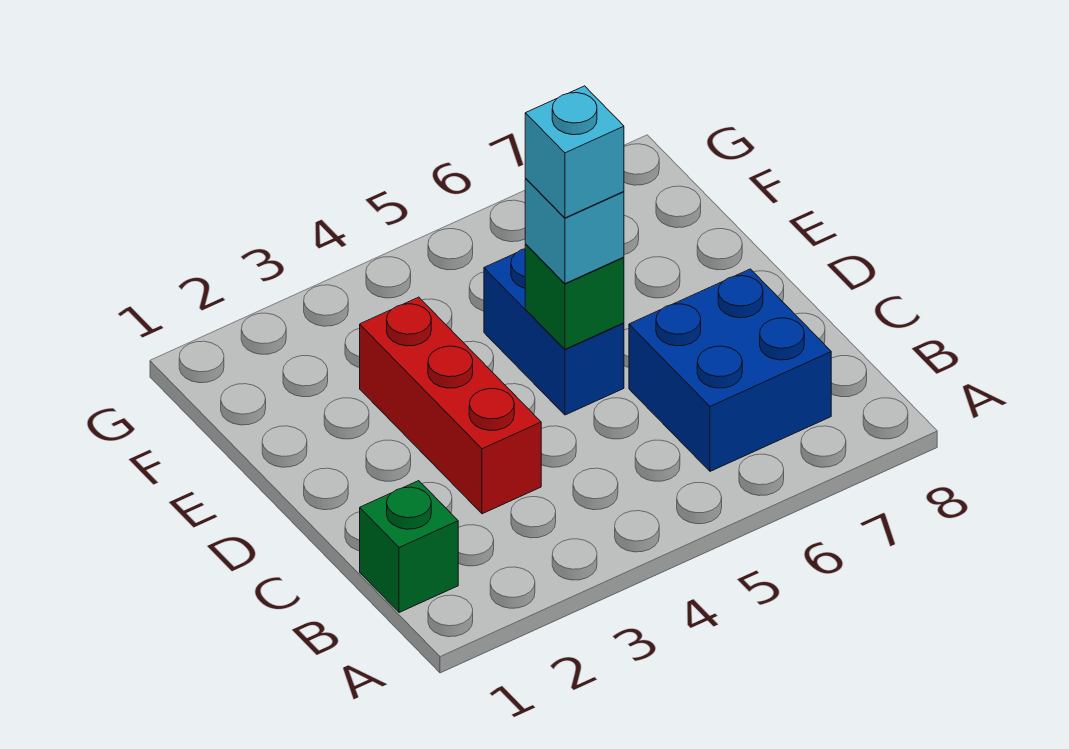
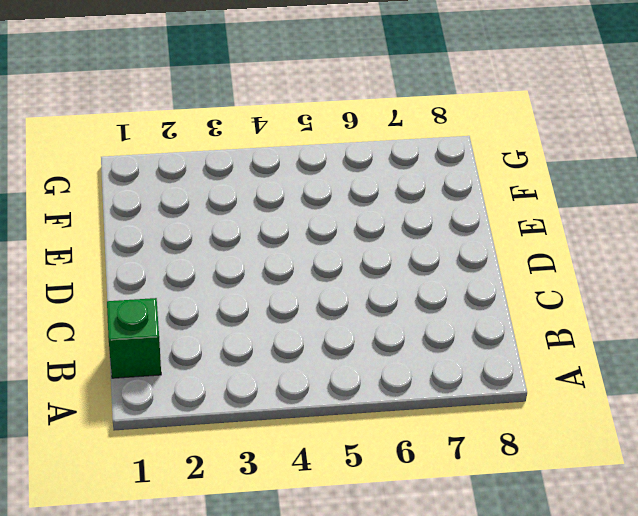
none -> blue 2x2 brick [629,269,831,471]
none -> red 1x3 brick [360,297,541,514]

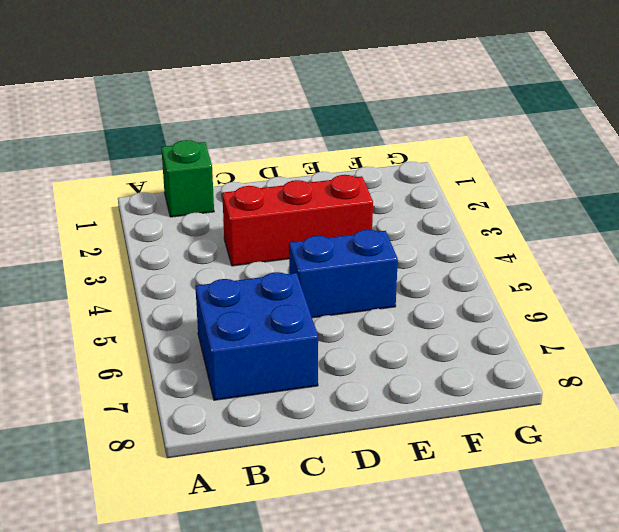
none -> green 1x1 brick [525,244,624,349]
none -> cyan 1x1 brick [525,179,624,284]

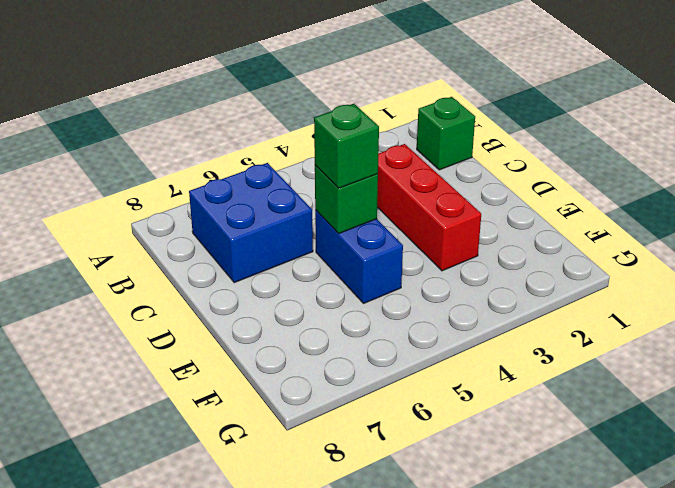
green 1x1 brick [314,104,379,188] -> cyan 1x1 brick [525,179,624,284]
none -> cyan 1x1 brick [525,86,624,218]

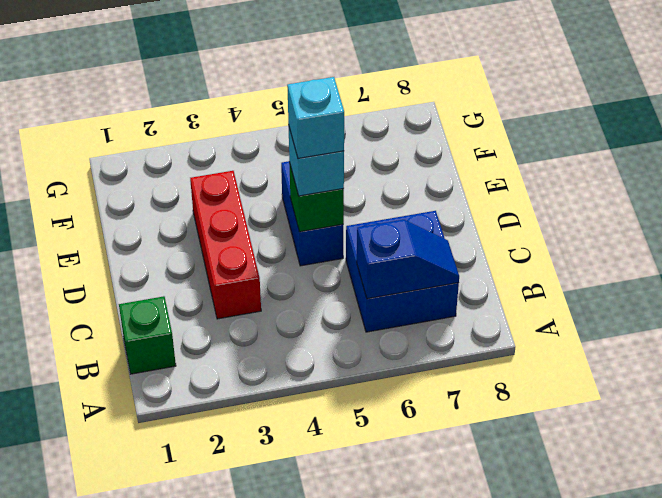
blue 1x2 slope [357,220,459,299] -> none

